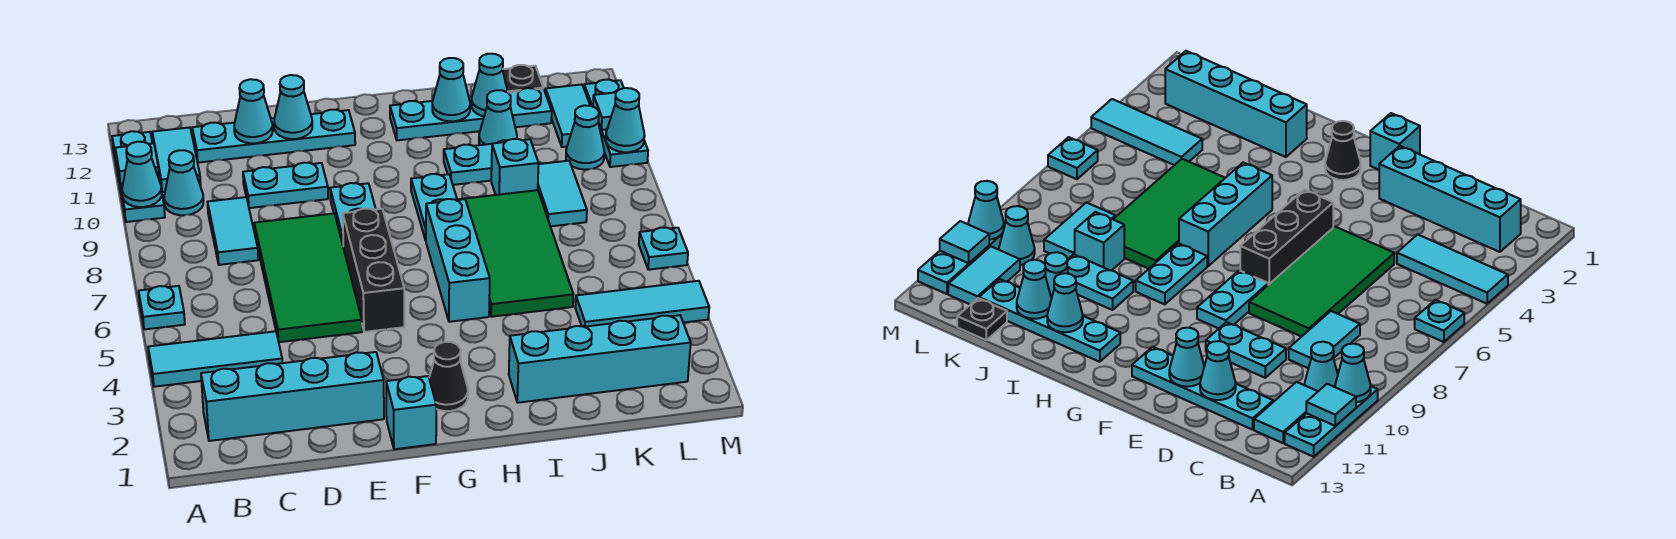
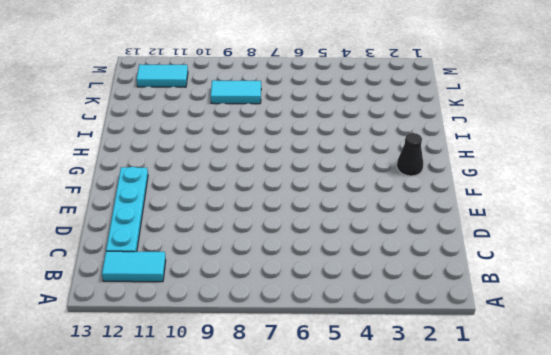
none -> cyan 1x3 tile [148,331,282,387]
none -> cyan 1x1 plate [139,286,185,329]
none -> cyan 1x3 plate [112,131,165,222]
none -> cyan 1x4 brick [201,352,384,441]

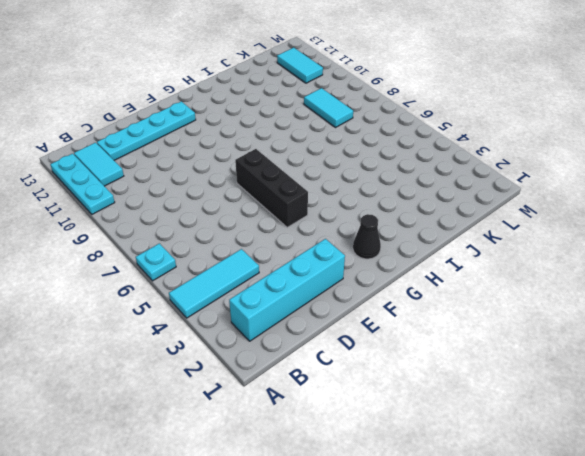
none -> cyan 1x1 cone [164,150,203,215]
none -> cyan 1x2 tile [208,197,258,265]
none -> green 2x4 tile [254,214,362,342]
none -> cyan 1x2 plate [243,163,328,208]

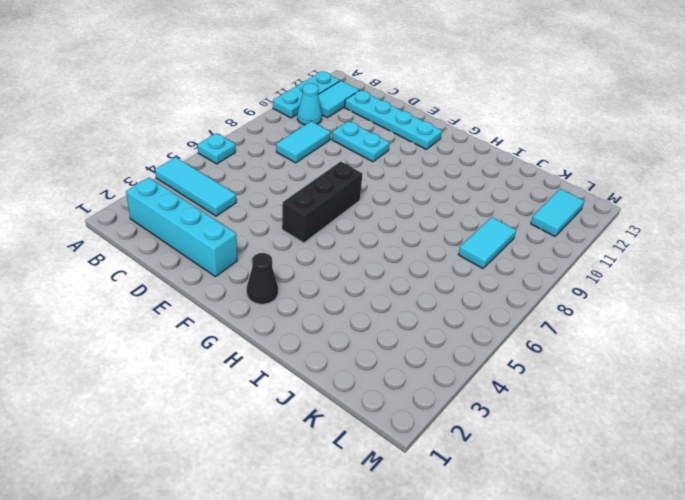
none -> green 2x4 tile [254,214,362,342]
none -> cyan 1x1 brick [386,376,436,449]
none -> cyan 1x2 plate [330,183,376,244]
none -> cyan 1x3 brick [426,199,490,322]

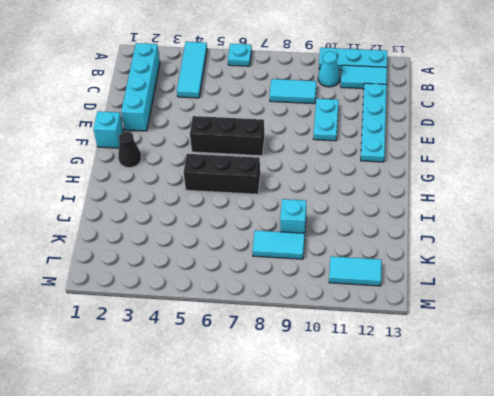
black 1x3 brick [184,154,260,194] -> cyan 1x3 brick [426,199,490,322]
none -> green 2x4 tile [254,214,362,342]
none -> cyan 1x2 plate [330,183,376,244]
none -> cyan 1x2 plate [411,174,457,240]
none -> cyan 1x4 plate [390,88,552,140]

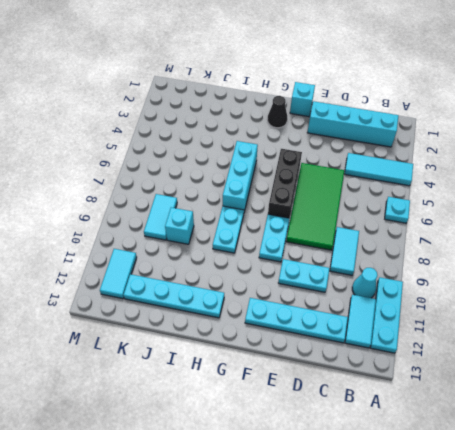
none -> cyan 1x4 brick [509,315,691,403]
none -> green 2x4 tile [459,190,573,317]
none -> cyan 1x2 plate [444,140,507,185]
none -> cyan 1x1 cone [479,90,517,145]

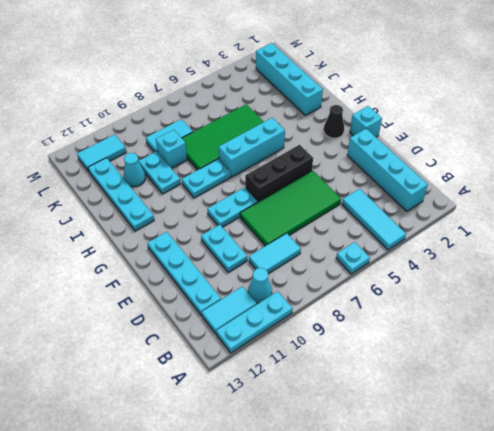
none -> cyan 1x3 tile [575,281,709,327]
none -> black 1x1 plate [503,65,543,93]
none -> cyan 1x1 cone [566,105,604,170]
none -> cyan 1x1 plate [639,228,688,270]

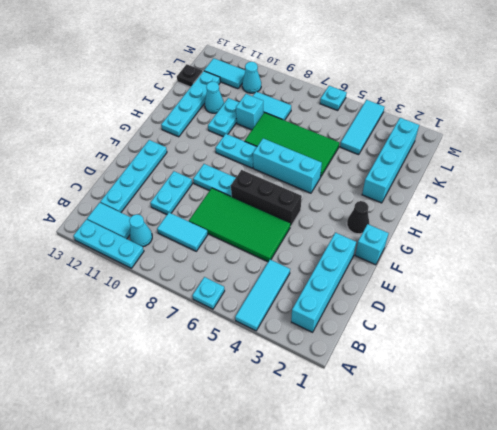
none -> cyan 1x3 plate [584,80,648,167]
none -> cyan 1x1 cone [122,142,162,207]
none -> cyan 1x1 tile [115,143,159,184]
none -> cyan 1x1 cone [234,79,273,143]

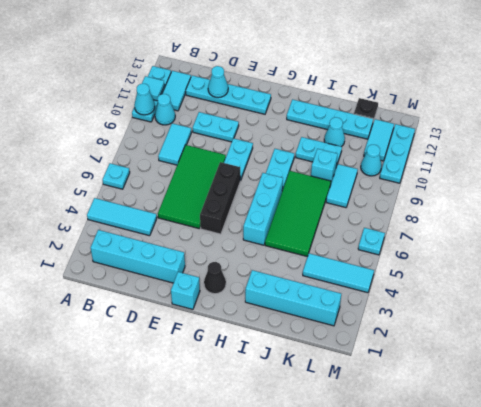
none -> cyan 1x1 cone [274,75,312,139]
none -> cyan 1x1 cone [432,58,470,121]
none -> cyan 1x1 cone [471,54,508,116]
none -> cyan 1x1 cone [606,88,645,152]

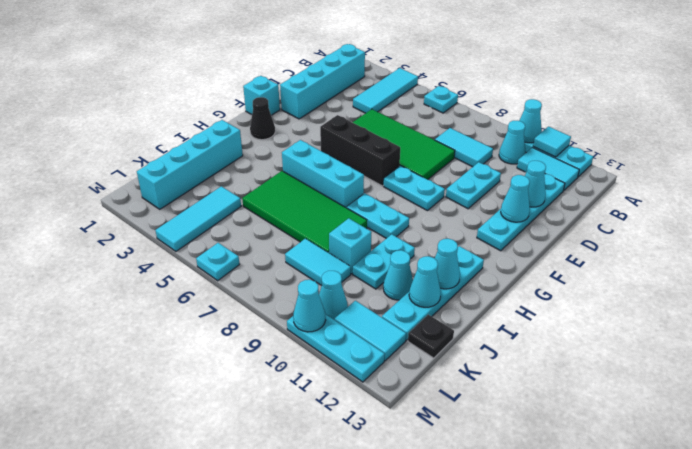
none -> cyan 1x1 tile [593,92,616,130]

